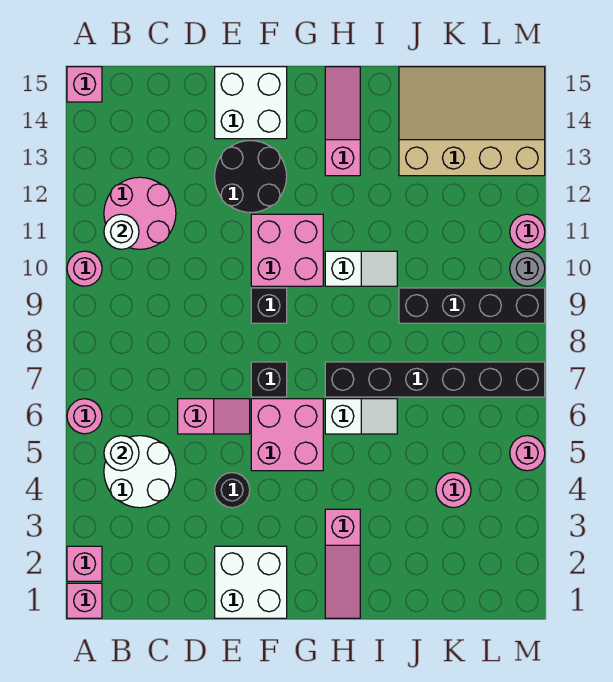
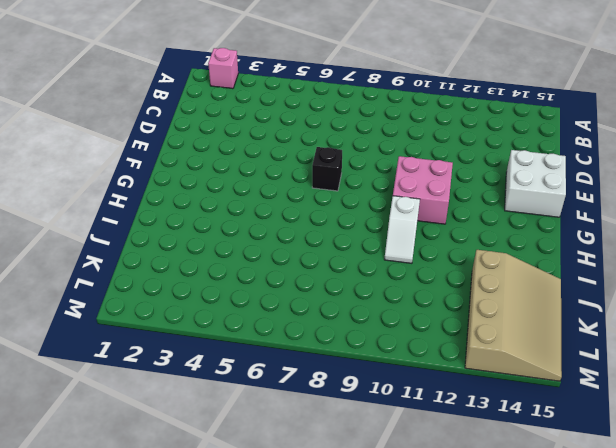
none -> pink 1x1 brick [67,583,102,618]
none -> pink 1x1 round brick [67,399,102,434]
none -> pink 1x1 round brick [67,251,102,286]

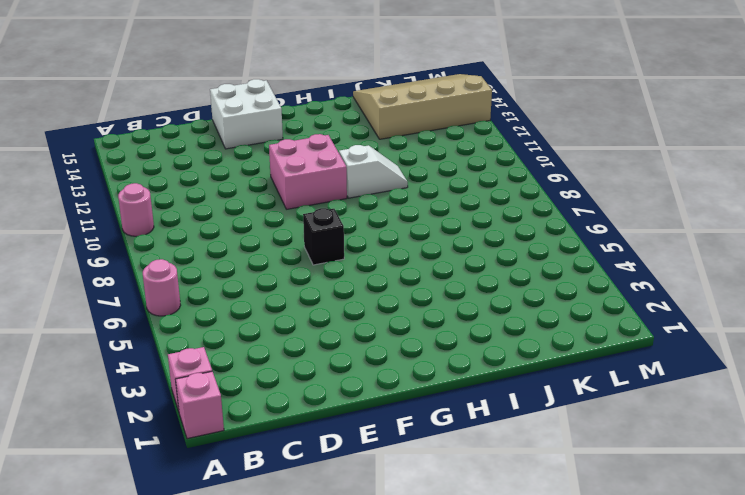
none -> pink 1x1 brick [67,67,102,102]
none -> white 2x2 round brick [104,436,176,508]
none -> pink 2x2 round brick [104,177,176,249]

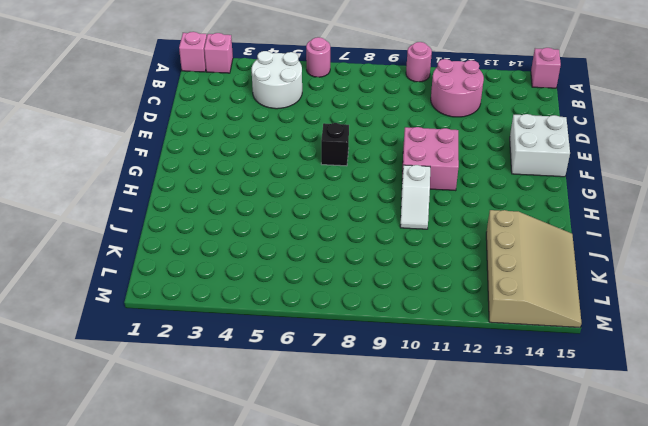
none -> pink 1x2 slope [178,399,250,434]
none -> white 2x2 brick [215,546,287,618]
none -> black 1x1 round brick [215,473,250,508]

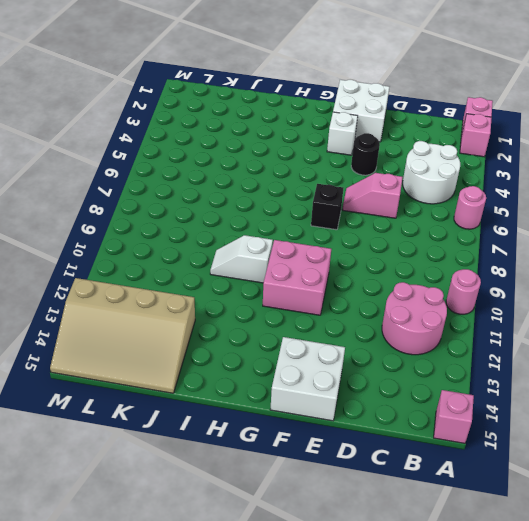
white 1x1 brick [327,112,358,155] -> none
none -> black 2x2 round brick [215,141,287,212]
none -> pink 2x2 brick [251,399,323,471]
none -> black 1x1 brick [251,288,287,323]

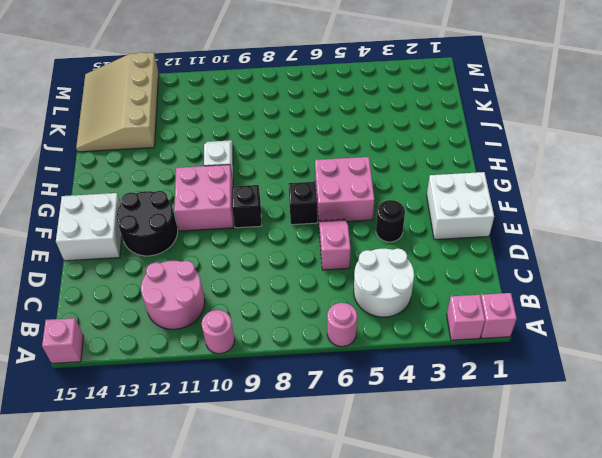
none -> pink 1x3 slope [325,509,360,618]
none -> white 1x2 slope [325,399,397,434]
none -> black 1x6 brick [325,362,545,397]

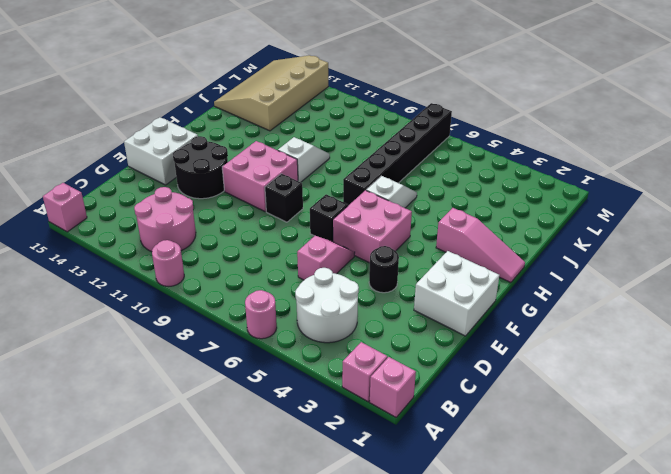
none -> pink 1x3 slope [325,67,360,176]
none -> black 1x4 brick [399,288,545,323]
none -> pink 1x1 round brick [436,473,471,508]

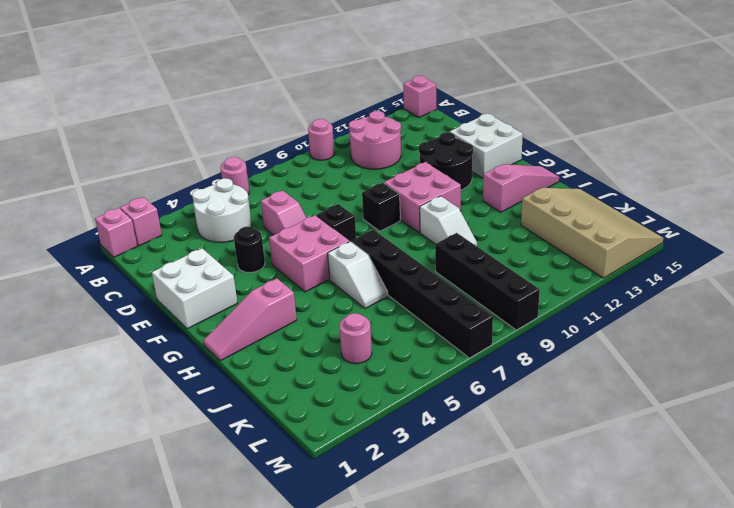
none -> pink 1x1 round brick [510,436,545,471]
none -> grey 1x1 round brick [510,251,545,286]
none -> pink 1x1 round brick [510,214,545,249]

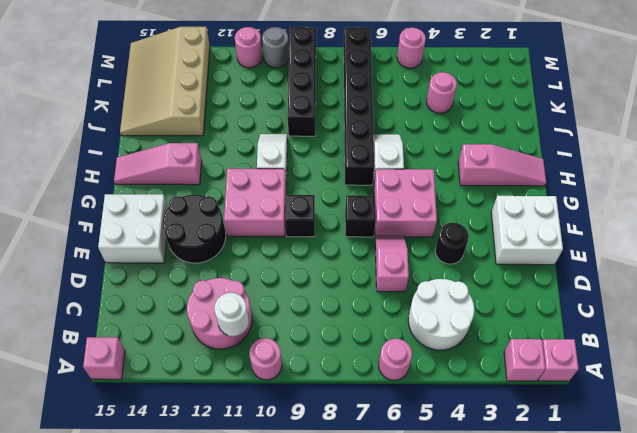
none -> white 1x1 round brick [104,436,139,471]

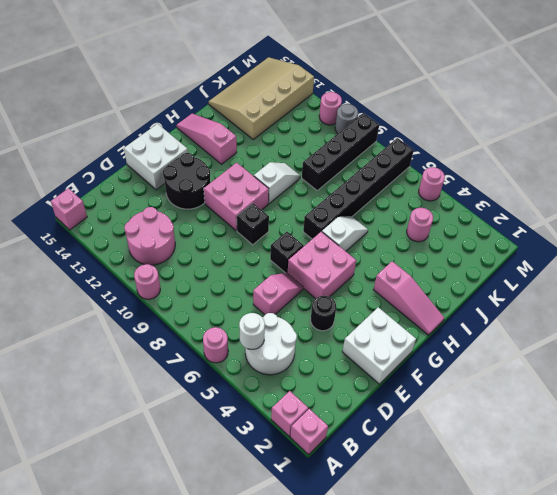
none -> white 1x1 round brick [104,214,139,249]

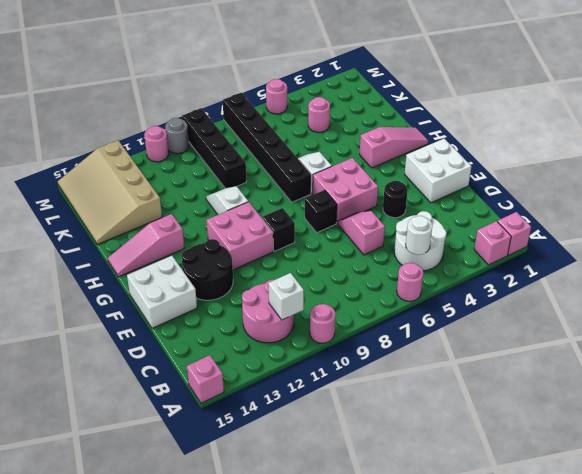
white 1x1 brick [268,273,304,320] -> white 1x1 round brick [104,214,139,249]

